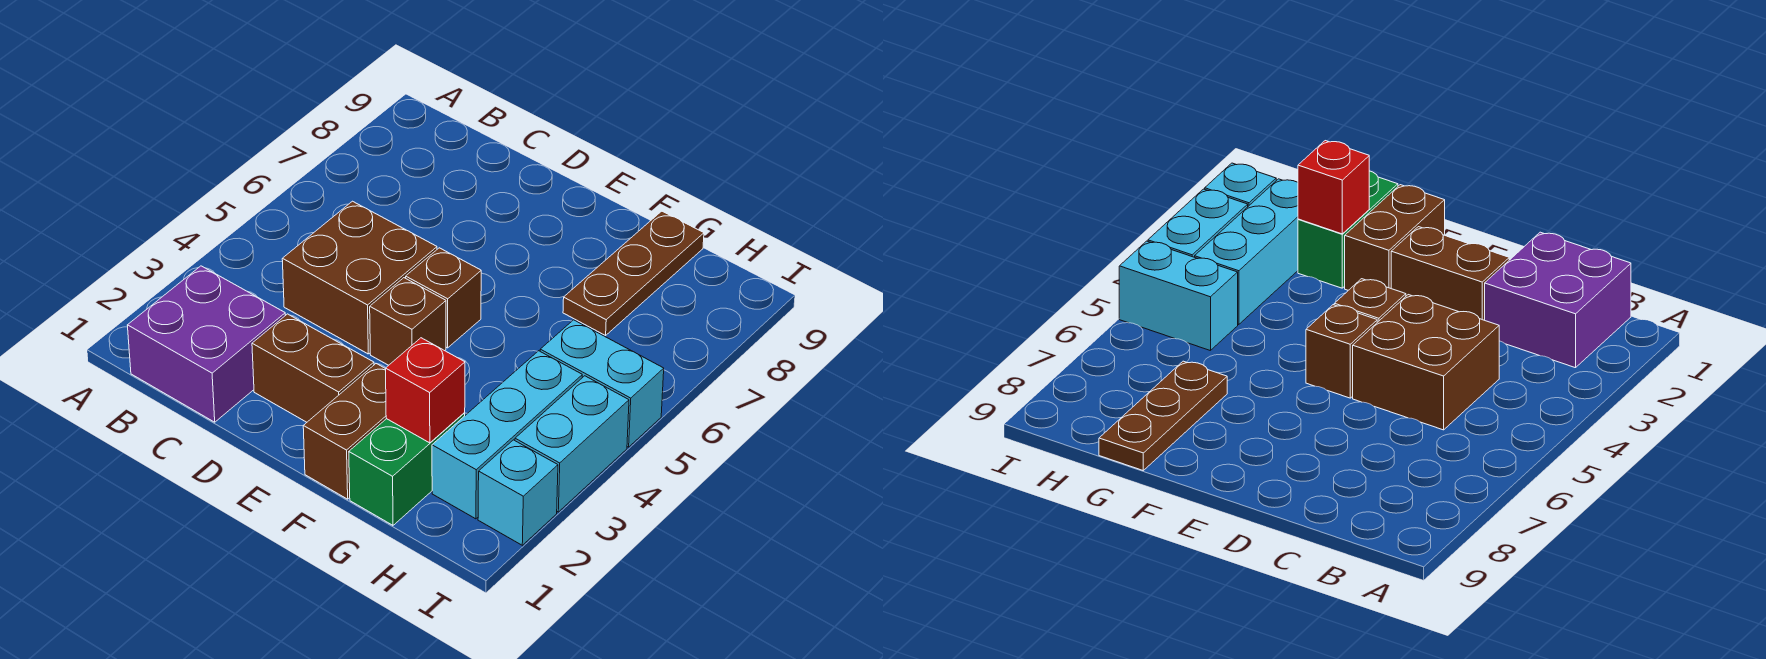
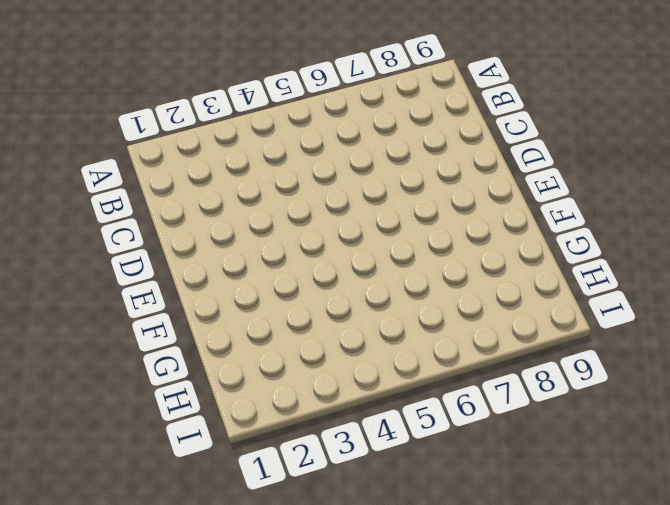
none -> purple 2x2 brick [127,266,285,422]
none -> brown 2x2 brick [282,201,437,354]
none -> brown 1x2 brick [252,314,374,422]

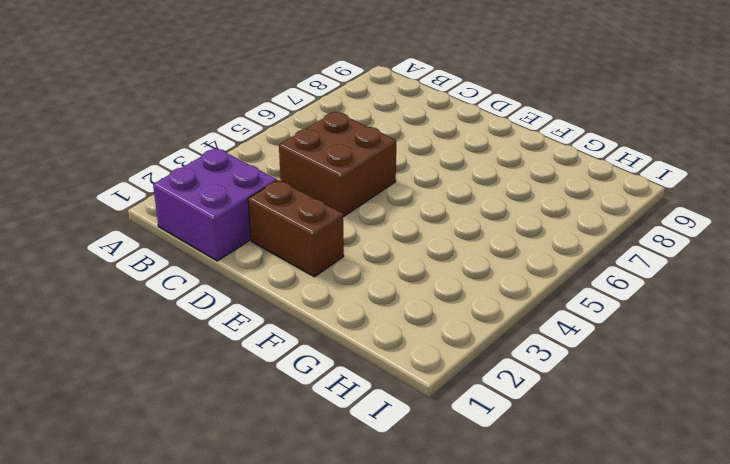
none -> brown 1x1 brick [370,278,446,365]
none -> brown 1x1 brick [406,248,481,348]
none -> brown 1x2 brick [303,364,386,499]

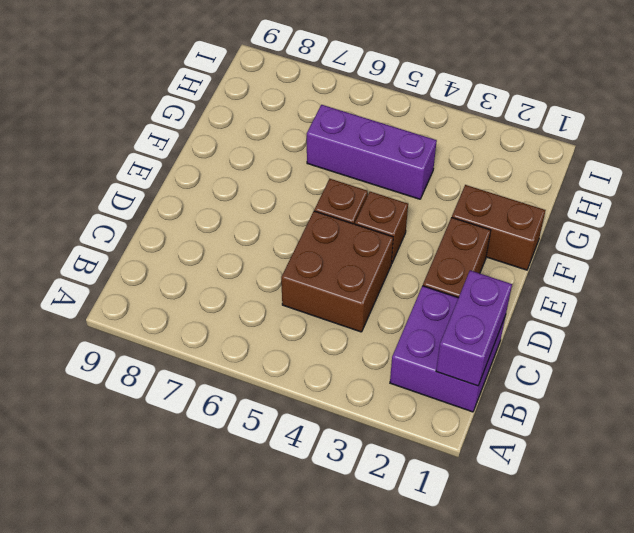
purple 1x2 brick [436,270,512,386] -> none
purple 1x3 brick [307,105,437,199] -> none
none -> green 1x2 brick [349,413,465,525]
none -> brown 1x3 plate [563,211,704,335]
none -> cyan 1x3 brick [432,351,582,519]

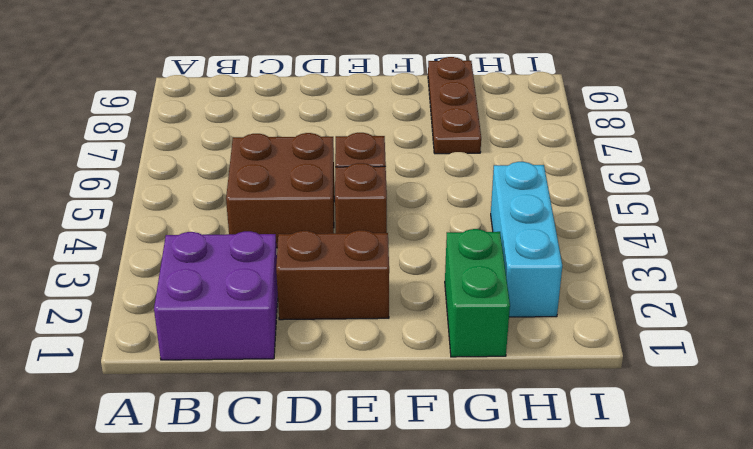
none -> brown 1x2 brick [303,364,386,499]
none -> cyan 1x2 brick [540,320,664,447]
none -> cyan 1x1 brick [478,440,558,545]

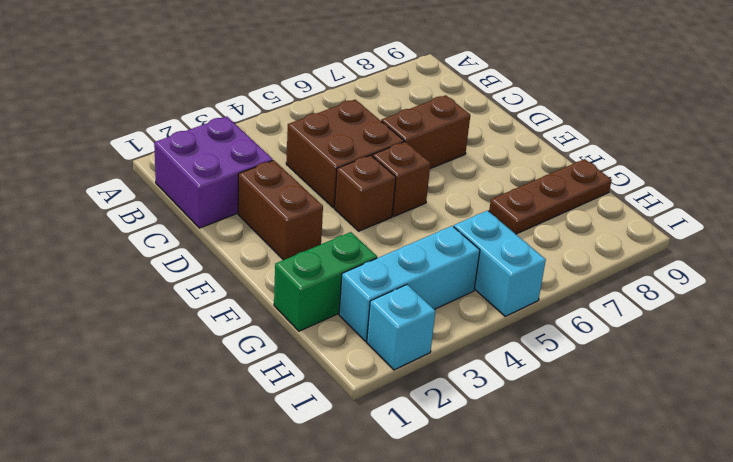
brown 1x2 brick [381,95,470,169] -> brown 1x2 brick moved to [303,364,386,499]
none -> cyan 1x2 brick [515,376,629,512]
none -> red 1x1 brick [386,338,465,443]

